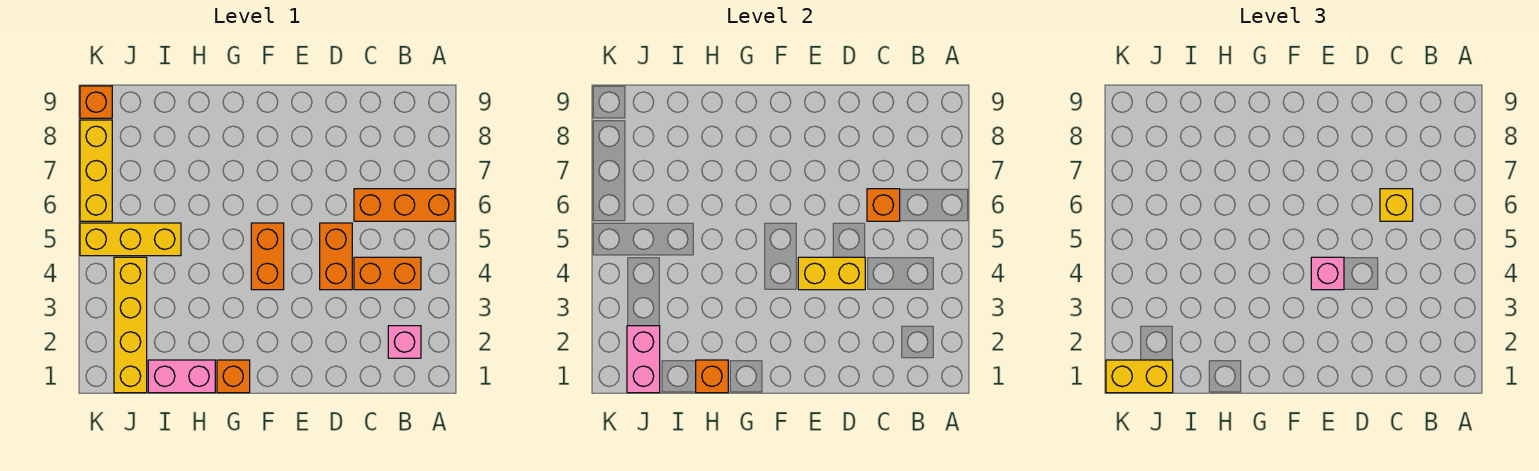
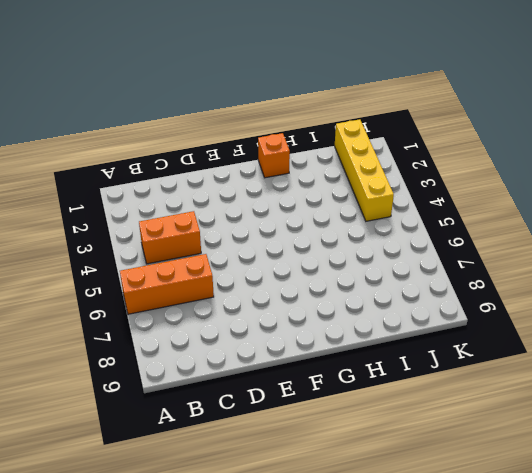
none -> pink 1x1 brick [388,326,421,358]
none -> orange 1x2 brick [320,223,352,290]
none -> orange 1x2 brick [251,223,284,290]

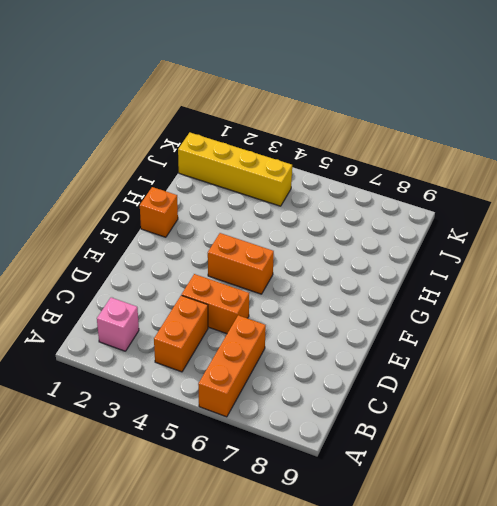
none -> pink 1x2 brick [148,360,215,393]
none -> yellow 1x3 brick [80,223,181,256]
none -> yellow 1x3 brick [80,120,112,221]

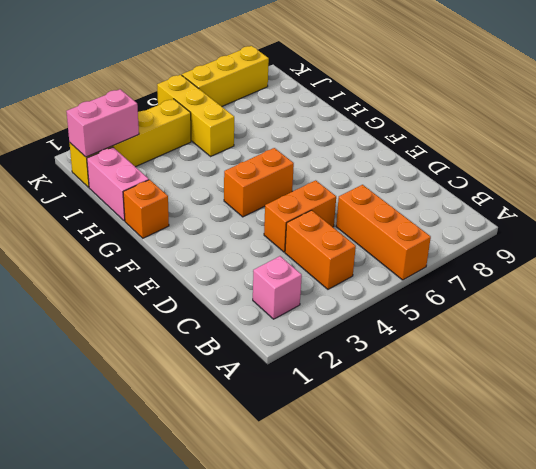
none -> orange 1x1 brick [80,86,112,118]
none -> orange 1x1 brick [867,189,900,221]
none -> yellow 1x2 brick [798,257,865,290]

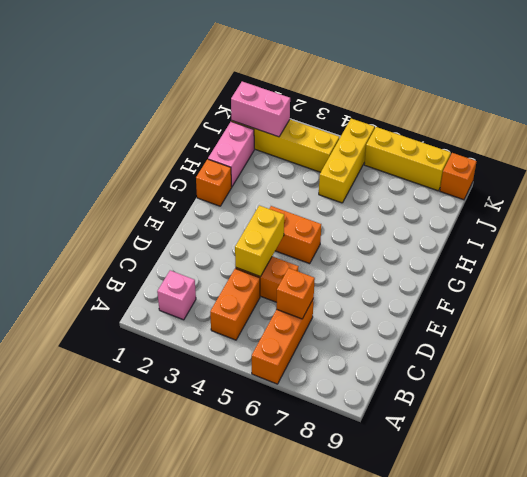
none -> orange 1x1 brick [696,360,728,393]
none -> yellow 1x1 brick [1380,189,1413,221]
none -> pink 1x1 brick [1311,257,1344,290]

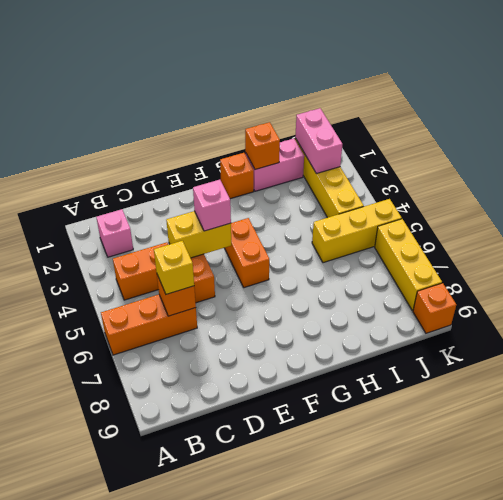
none -> yellow 1x2 brick [1106,360,1173,393]

